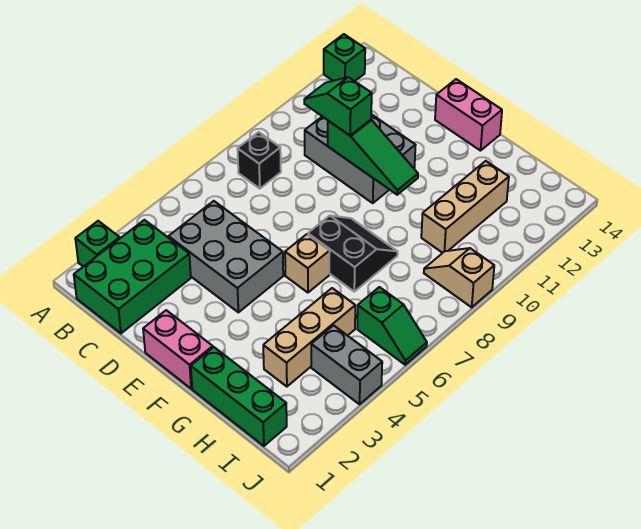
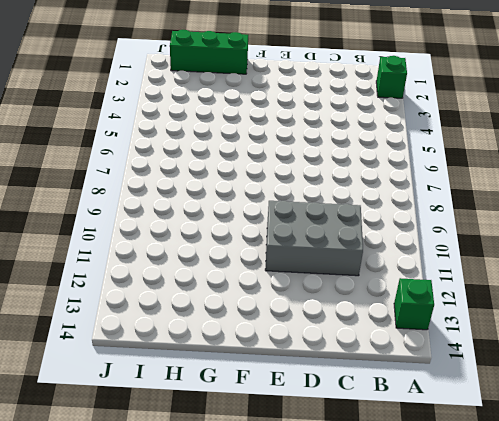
none -> green 2x3 brick [74,220,191,333]
none -> black 1x1 brick [237,132,281,189]
none -> grey 2x3 brick [168,201,283,312]

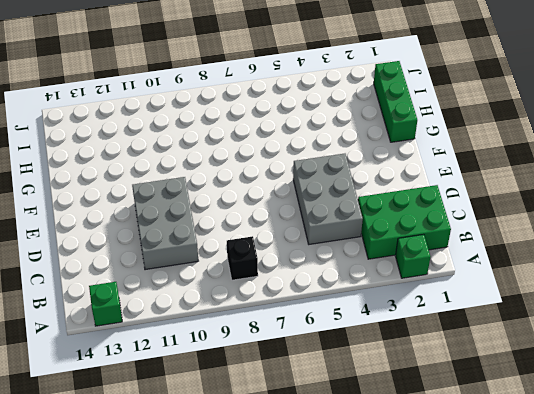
none -> pink 1x2 brick [143,310,213,389]
none -> pink 1x2 brick [435,79,502,151]
none -> tan 1x1 brick [285,234,330,293]

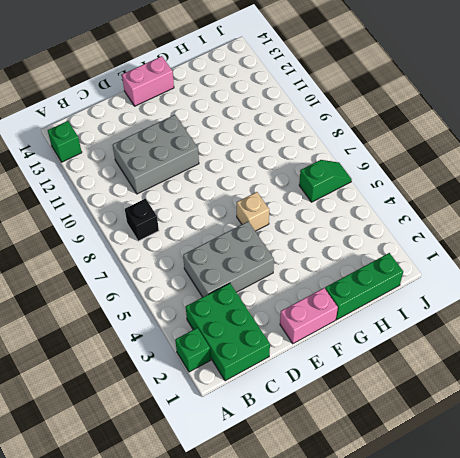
none -> black 2x2 slope [308,216,398,292]
none -> tan 1x3 brick [263,288,355,387]
none -> tan 1x3 brick [421,161,509,253]

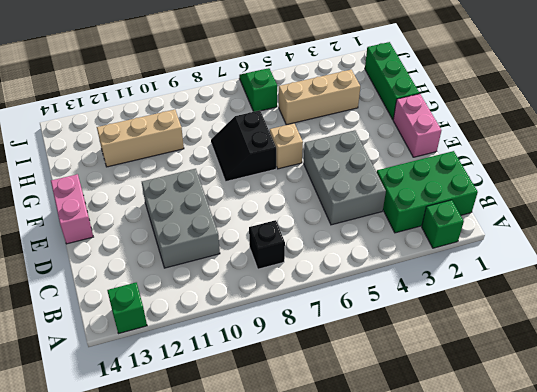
none -> grey 1x2 brick [311,325,382,404]
none -> tan 1x2 slope [424,248,494,307]
none -> green 1x3 slope [328,120,418,195]

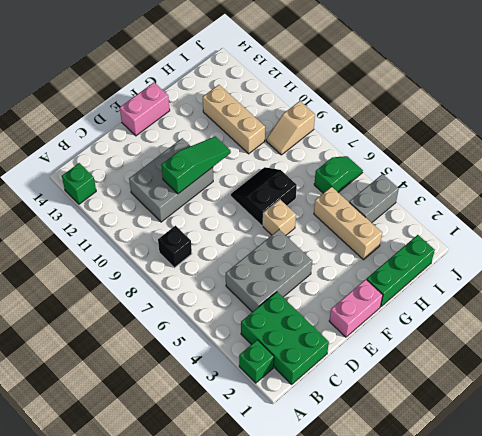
none -> green 1x2 slope [304,77,372,135]

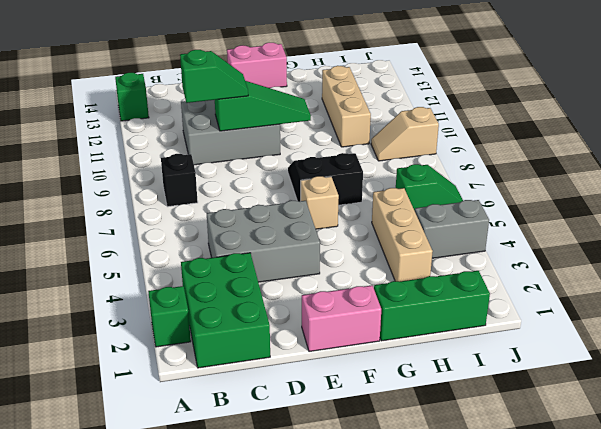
green 1x2 slope [180,50,248,103] -> green 1x2 slope turned to [304,77,372,135]

